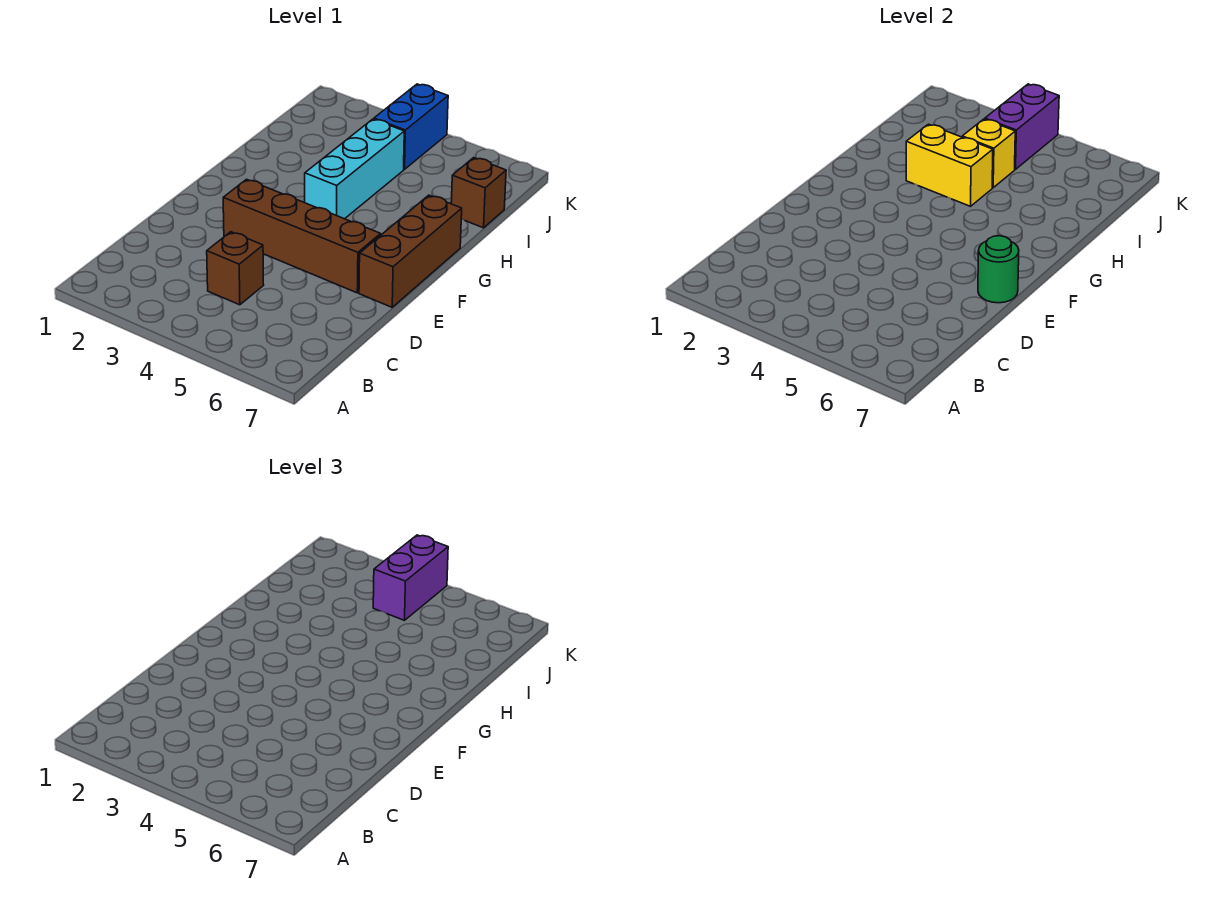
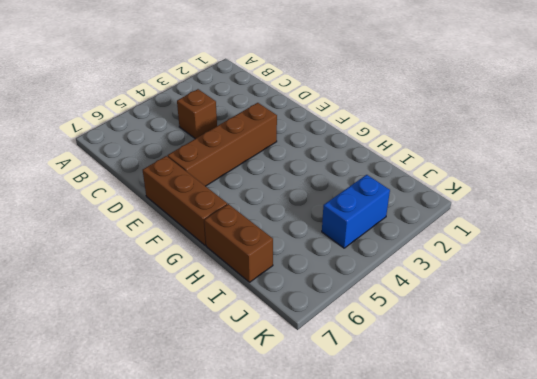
brown 1x2 brick [204,204,273,282] -> brown 1x1 brick [451,158,506,228]
blue 1x2 brick [322,175,390,248] -> blue 1x2 brick turned to [374,84,448,169]
none -> cyan 1x3 brick [305,119,404,219]
none -> green 1x1 round brick [978,236,1019,303]

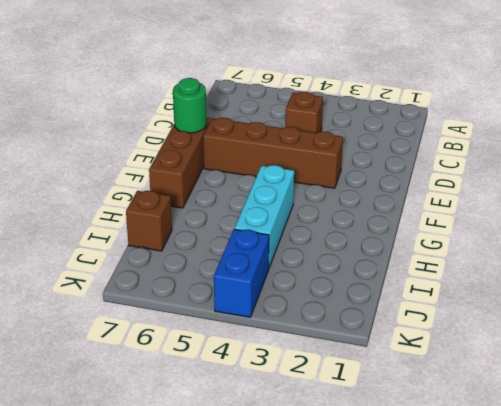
none -> yellow 1x2 brick [906,124,993,206]
none -> yellow 1x1 brick [962,119,1015,188]

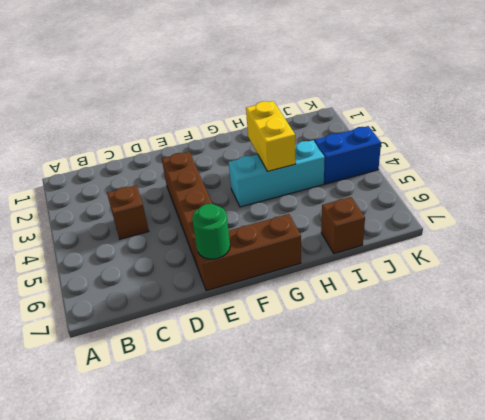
none -> yellow 1x1 brick [962,119,1015,188]
none -> purple 1x2 brick [985,84,1059,169]

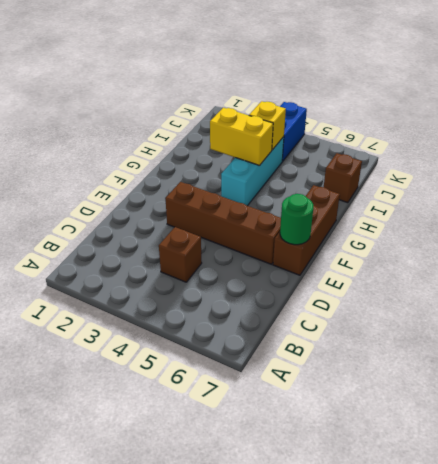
none -> purple 1x2 brick [985,84,1059,169]
none -> purple 1x2 brick [373,535,448,620]

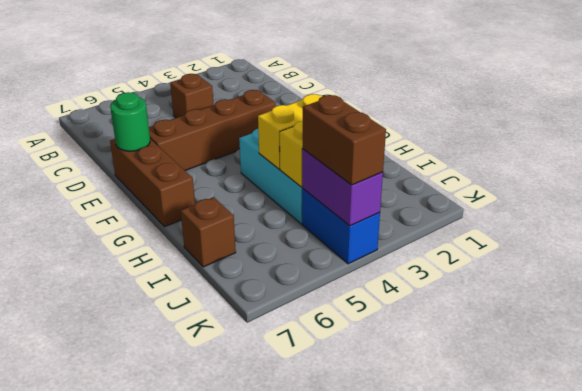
brown 1x2 brick [303,95,386,185] -> purple 1x2 brick [373,535,448,620]

